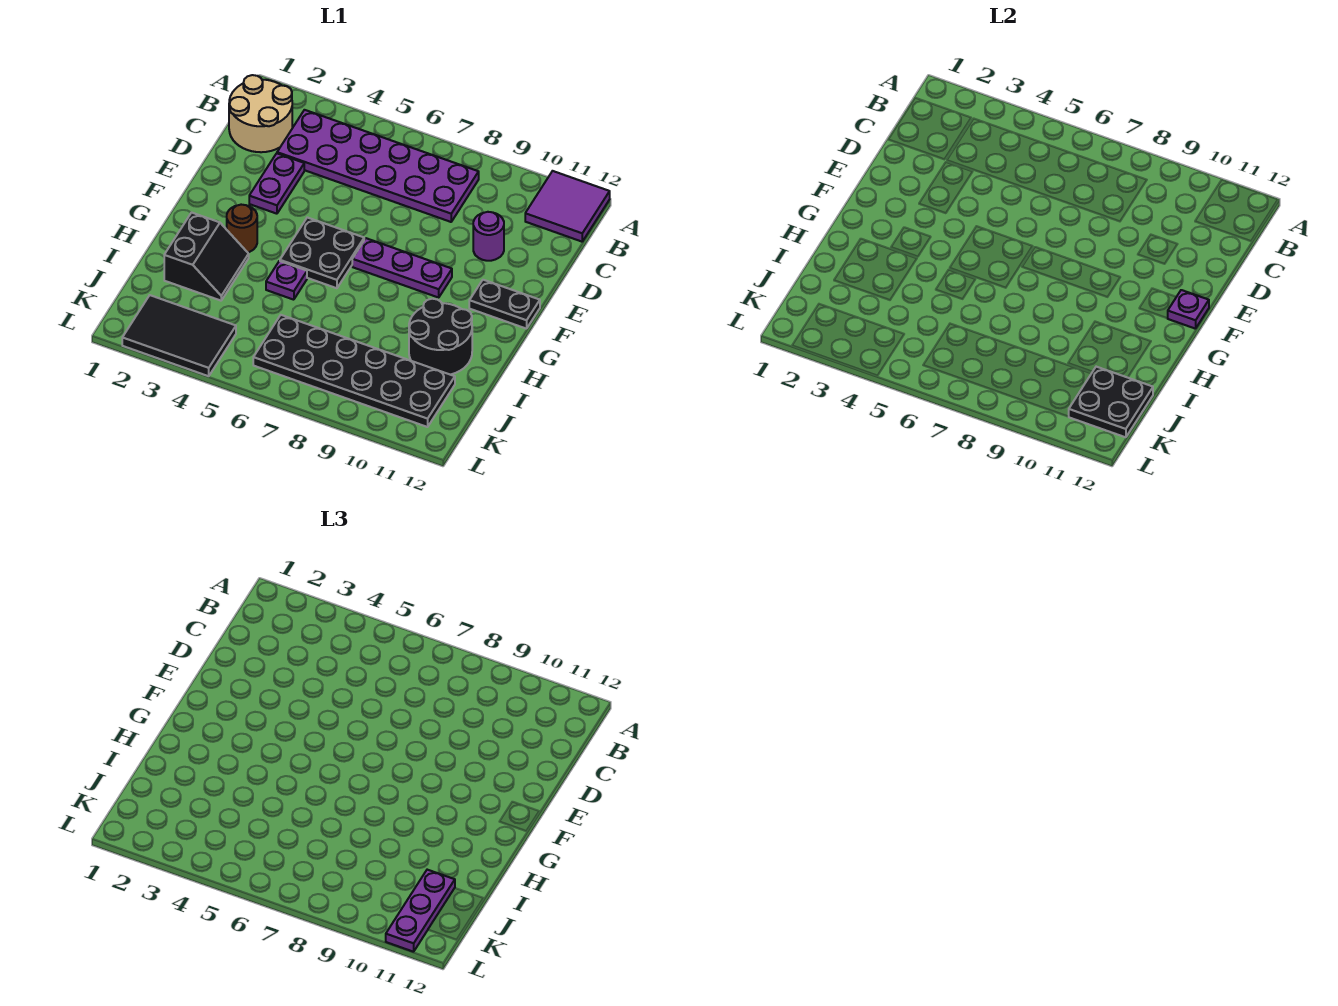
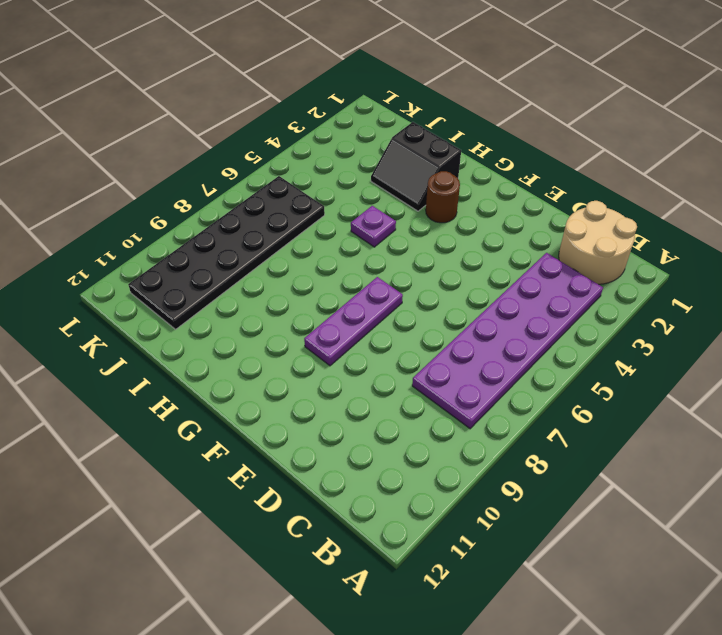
none -> purple 2x2 tile [525,171,610,242]
none -> purple 1x2 plate [249,153,304,214]
none -> purple 1x1 round brick [473,212,504,261]

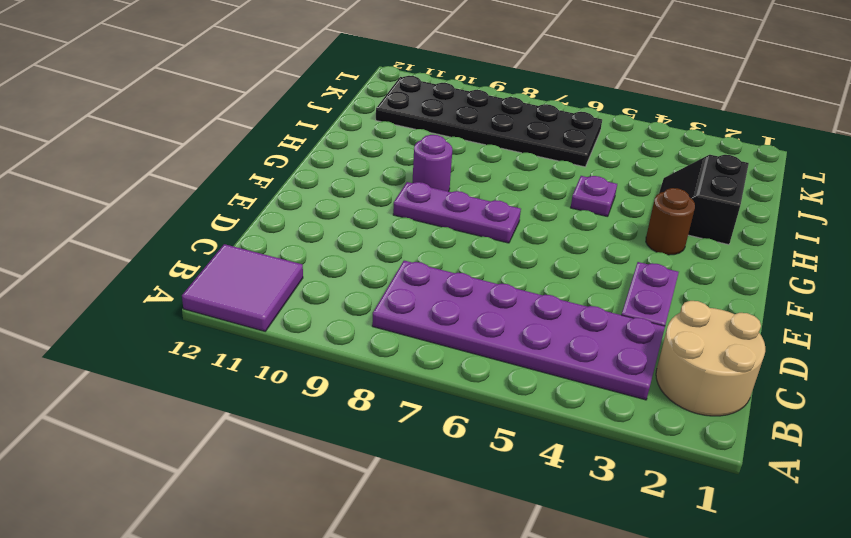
purple 1x1 round brick [412,135,452,192] -> purple 1x1 round brick moved to [473,212,504,261]
none -> black 2x2 plate [280,217,364,288]
none -> black 1x2 plate [469,280,540,329]
none -> black 2x2 round brick [409,299,472,375]

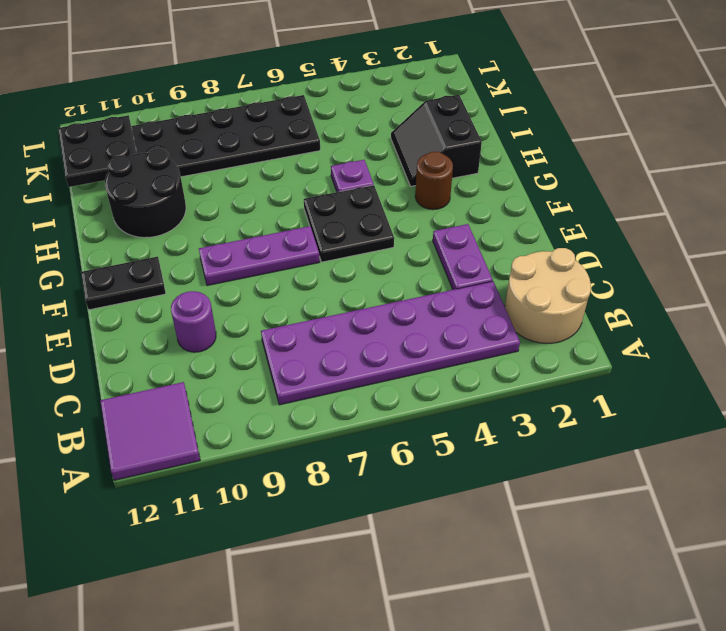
none -> black 2x3 tile [122,295,236,376]
none -> purple 1x1 plate [1168,290,1209,329]
none -> purple 1x3 plate [386,870,455,952]

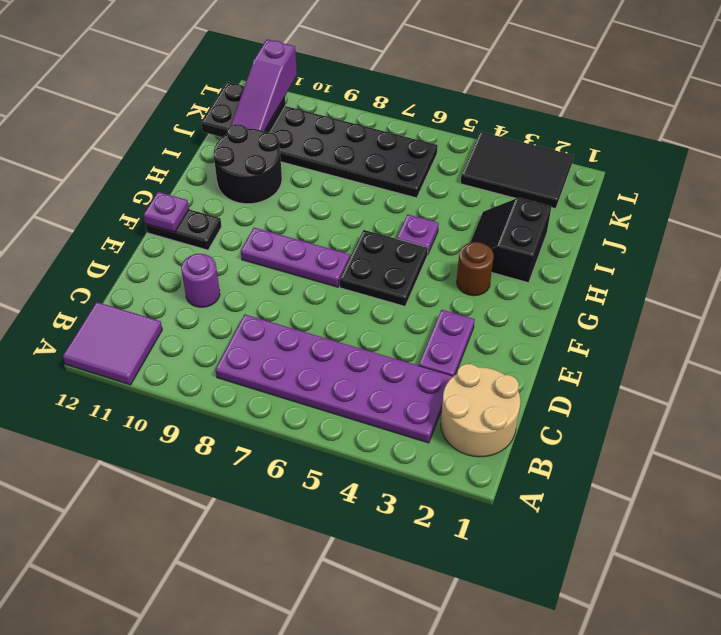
purple 1x3 slope [231,39,297,131] -> purple 1x3 plate [386,870,455,952]

